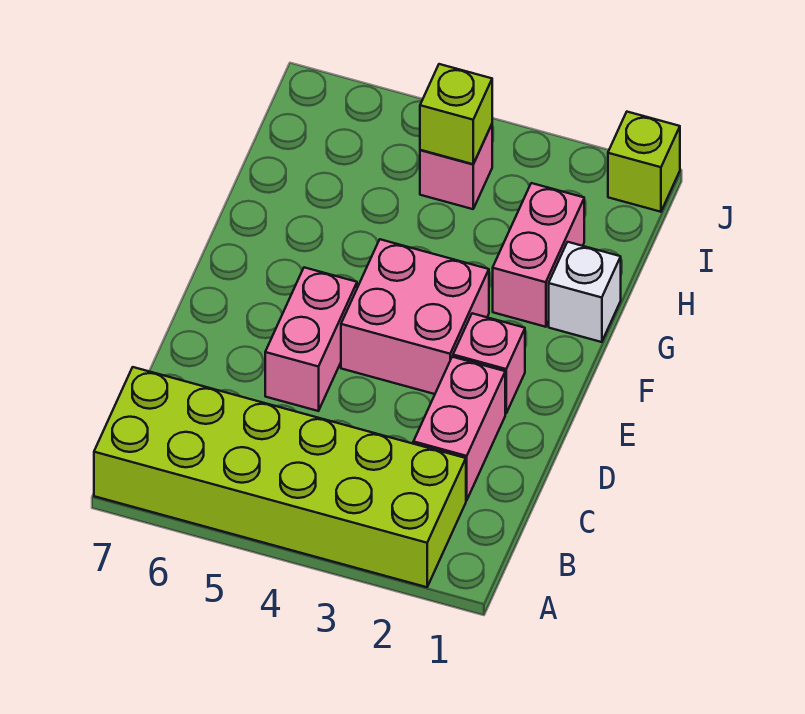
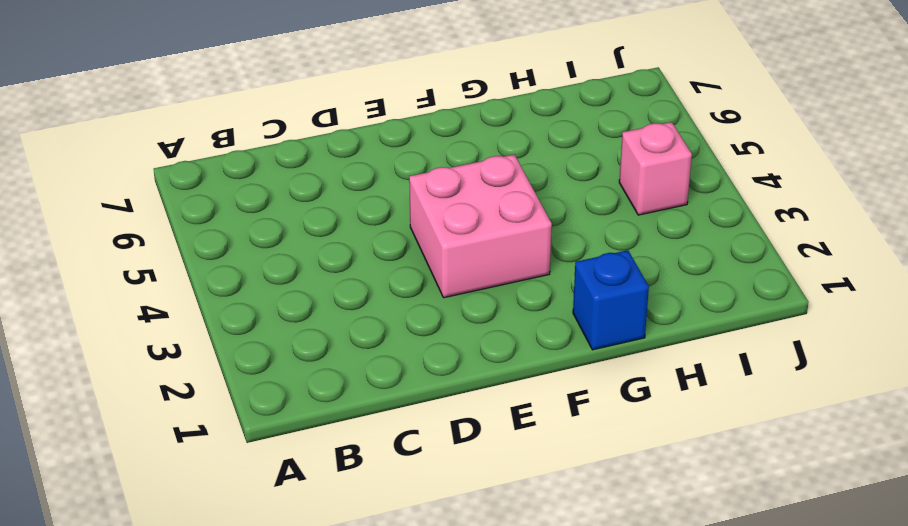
blue 1x1 brick [573,250,649,350] -> white 1x1 brick [549,242,621,342]
none -> lime 2x6 brick [94,367,466,587]
none -> pink 1x2 brick [413,357,505,500]

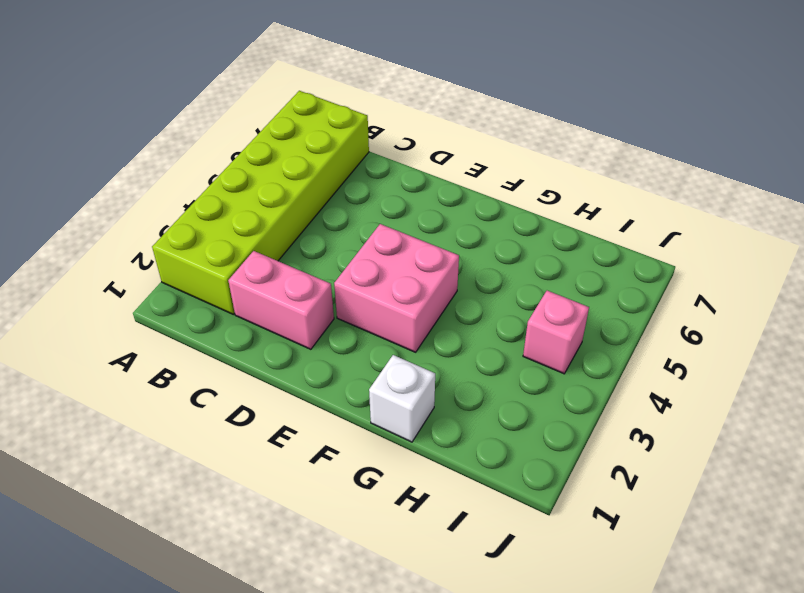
none -> pink 1x2 brick [265,267,357,411]
none -> pink 1x1 brick [453,313,525,414]

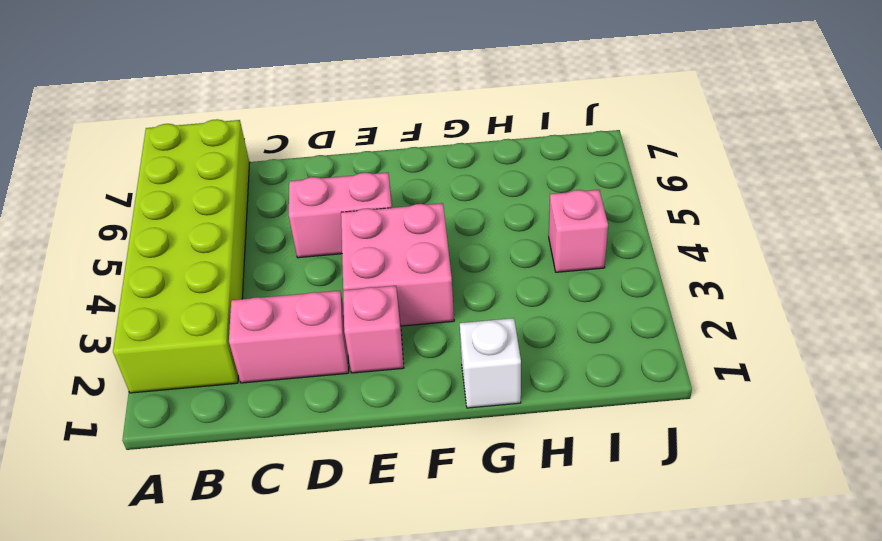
none -> pink 1x2 brick [493,183,584,327]
none -> lime 1x1 brick [608,112,680,212]

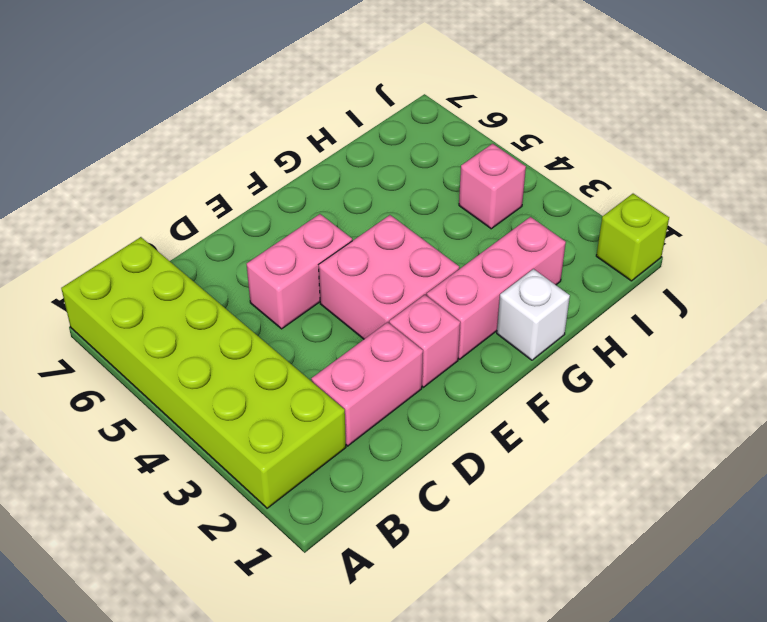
pink 1x3 brick [427,217,566,359] -> pink 1x2 brick [493,183,584,327]
none -> lime 1x1 brick [420,64,492,164]

